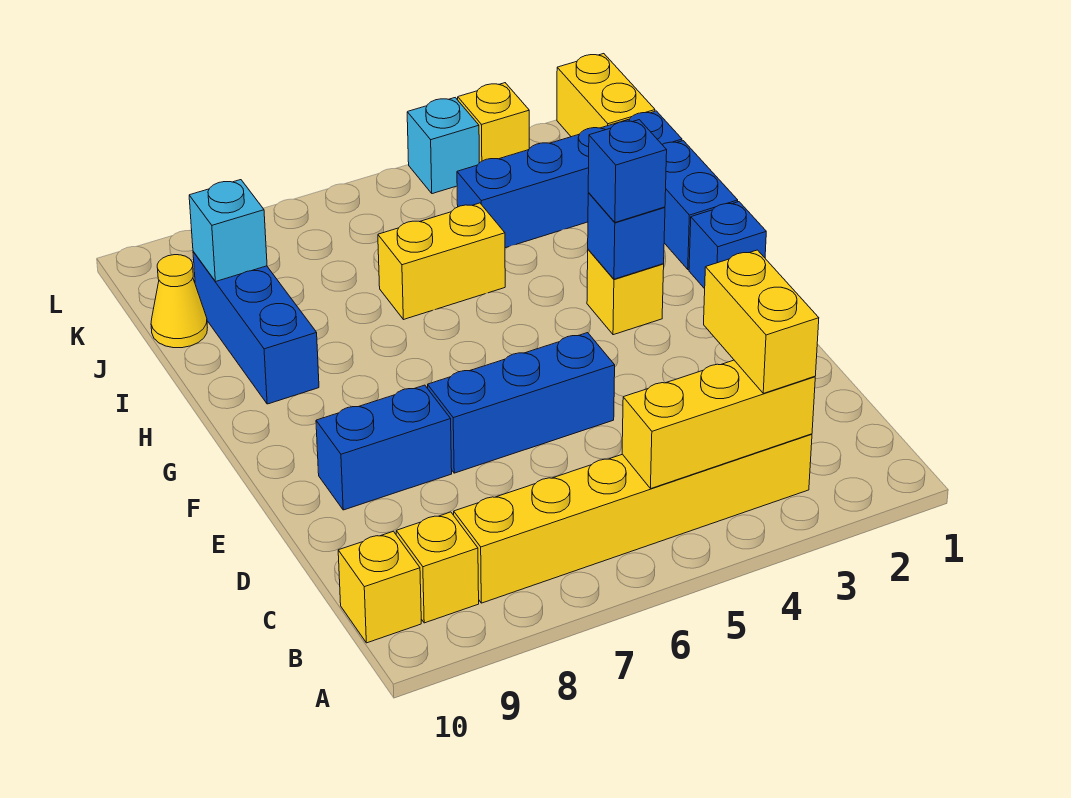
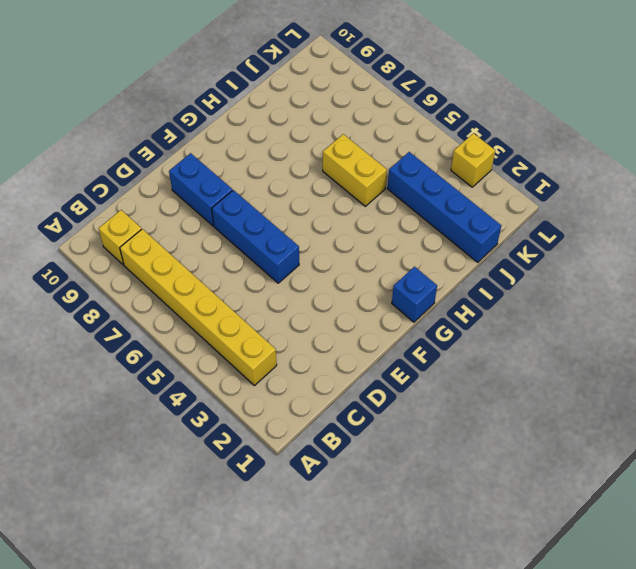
none -> yellow 1x1 brick [338,531,421,643]
none -> yellow 1x1 brick [587,250,664,335]
none -> blue 1x2 brick [662,141,738,269]

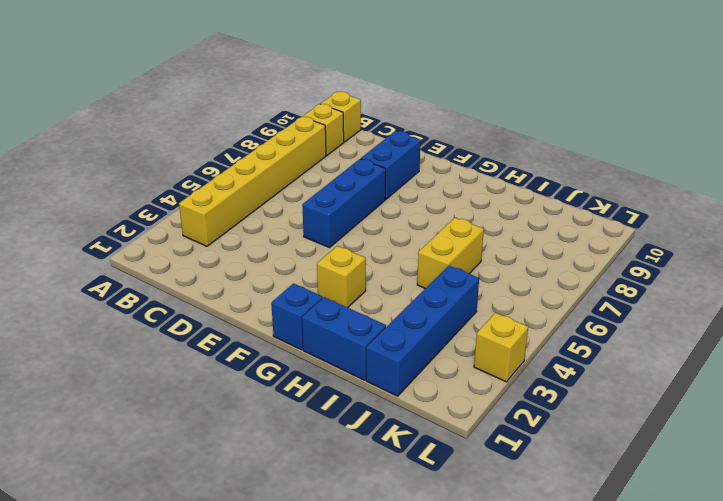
none -> blue 1x3 brick [193,252,319,404]
none -> yellow 1x1 cone [151,255,207,348]
none -> yellow 1x2 brick [557,54,655,137]

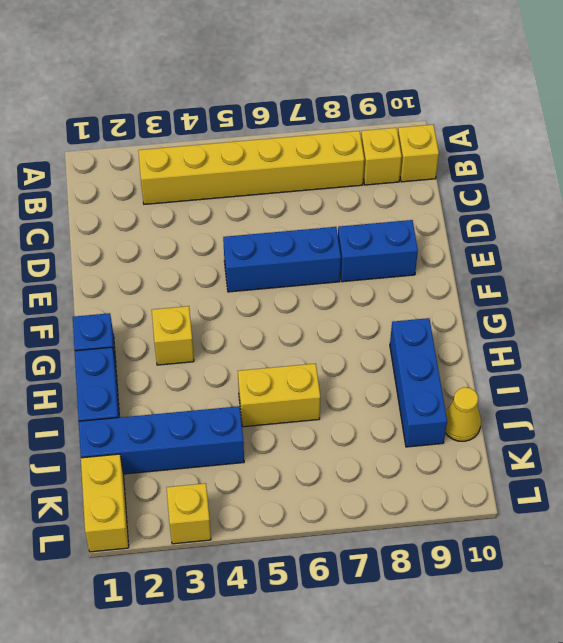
none -> cyan 1x1 brick [407,98,479,194]
none -> yellow 1x3 brick [622,360,815,488]
none -> blue 1x1 brick [588,193,665,279]

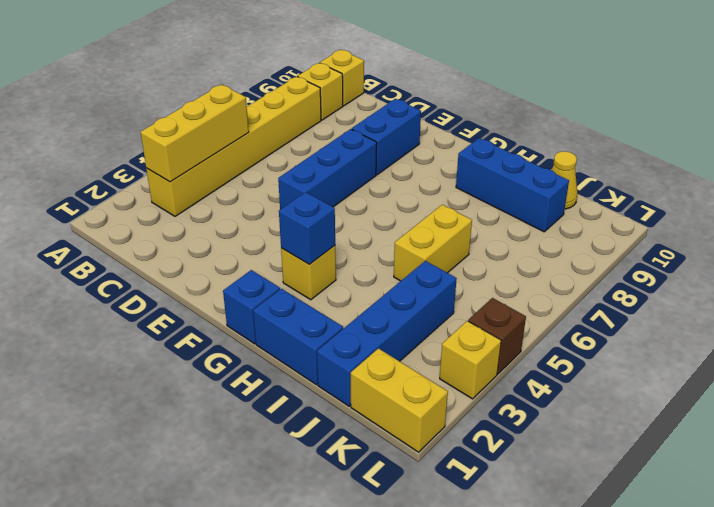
brown 1x1 brick [468,298,526,374] -> cyan 1x1 brick [407,98,479,194]
none -> cyan 1x1 brick [189,180,267,282]
none -> yellow 1x2 brick [704,250,819,393]
none -> blue 1x1 brick [588,120,667,222]

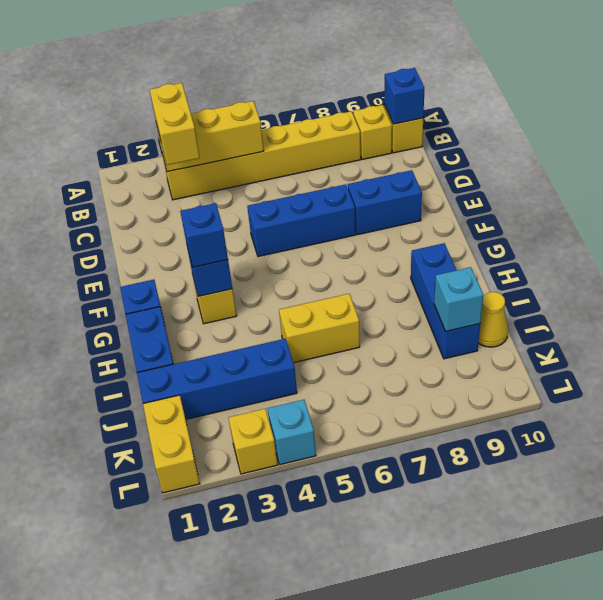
blue 1x1 brick [384,68,424,124] -> none

